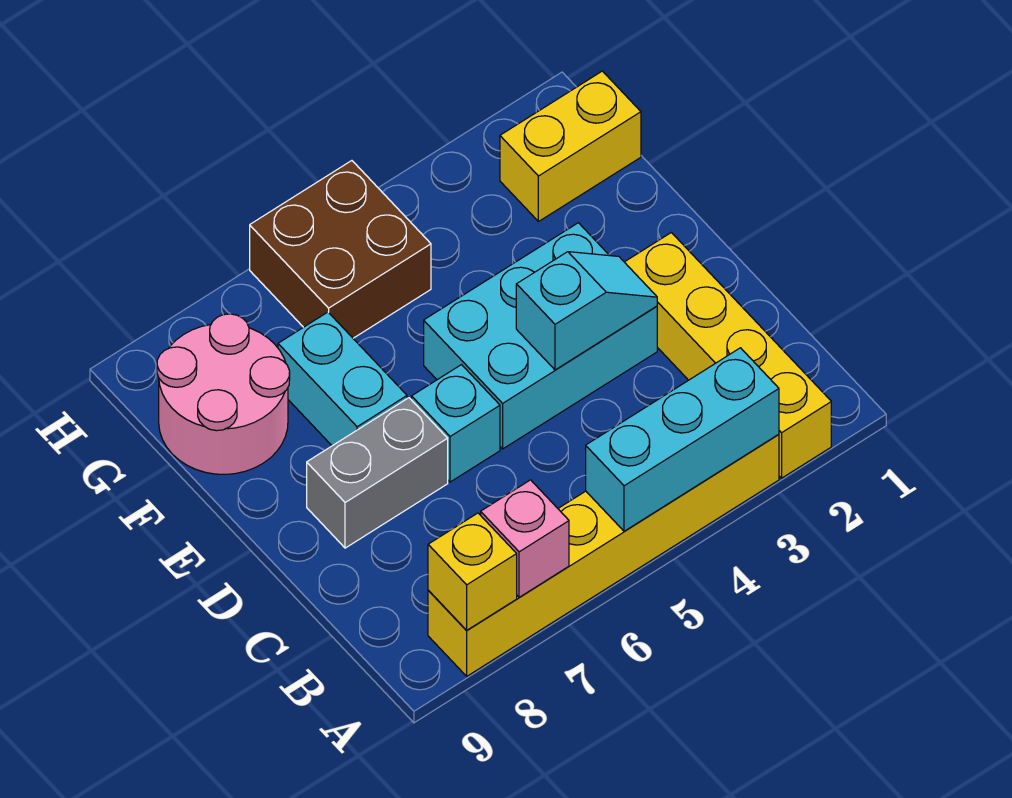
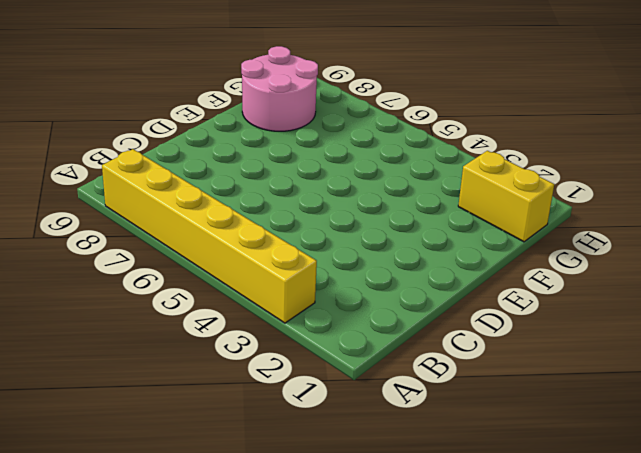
none -> yellow 1x4 brick [625,233,831,478]
none -> cyan 2x3 brick [424,223,657,449]
none -> cyan 1x1 brick [412,365,500,482]

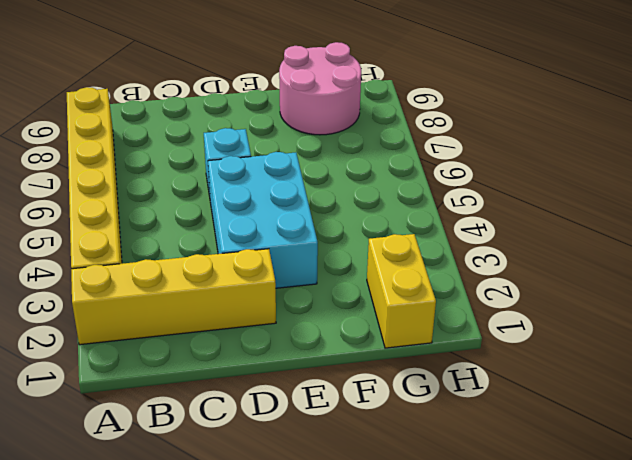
none -> grey 1x2 brick [307,398,448,548]
none -> cyan 1x2 brick [278,312,407,446]
none -> brown 2x2 brick [250,161,431,338]

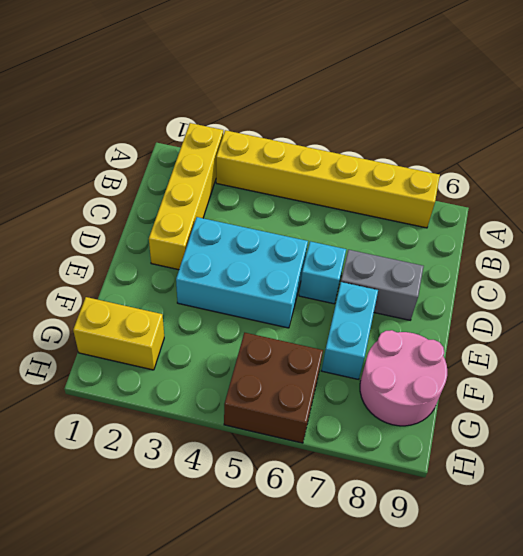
none -> cyan 1x3 brick [586,348,779,531]
none -> pink 1x1 brick [481,480,569,597]
none -> yellow 1x1 brick [428,513,517,630]

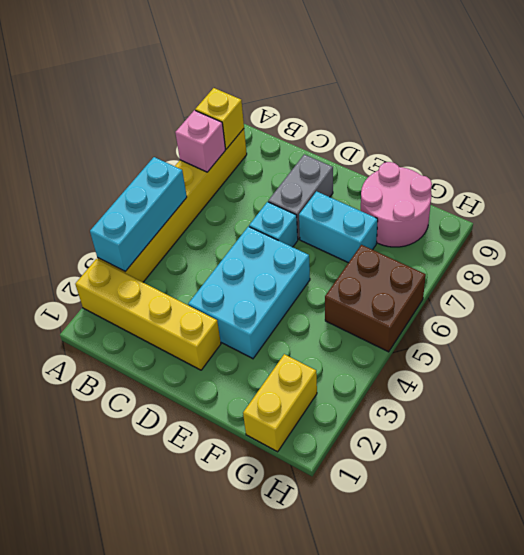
none -> cyan 1x2 slope [516,252,657,370]

